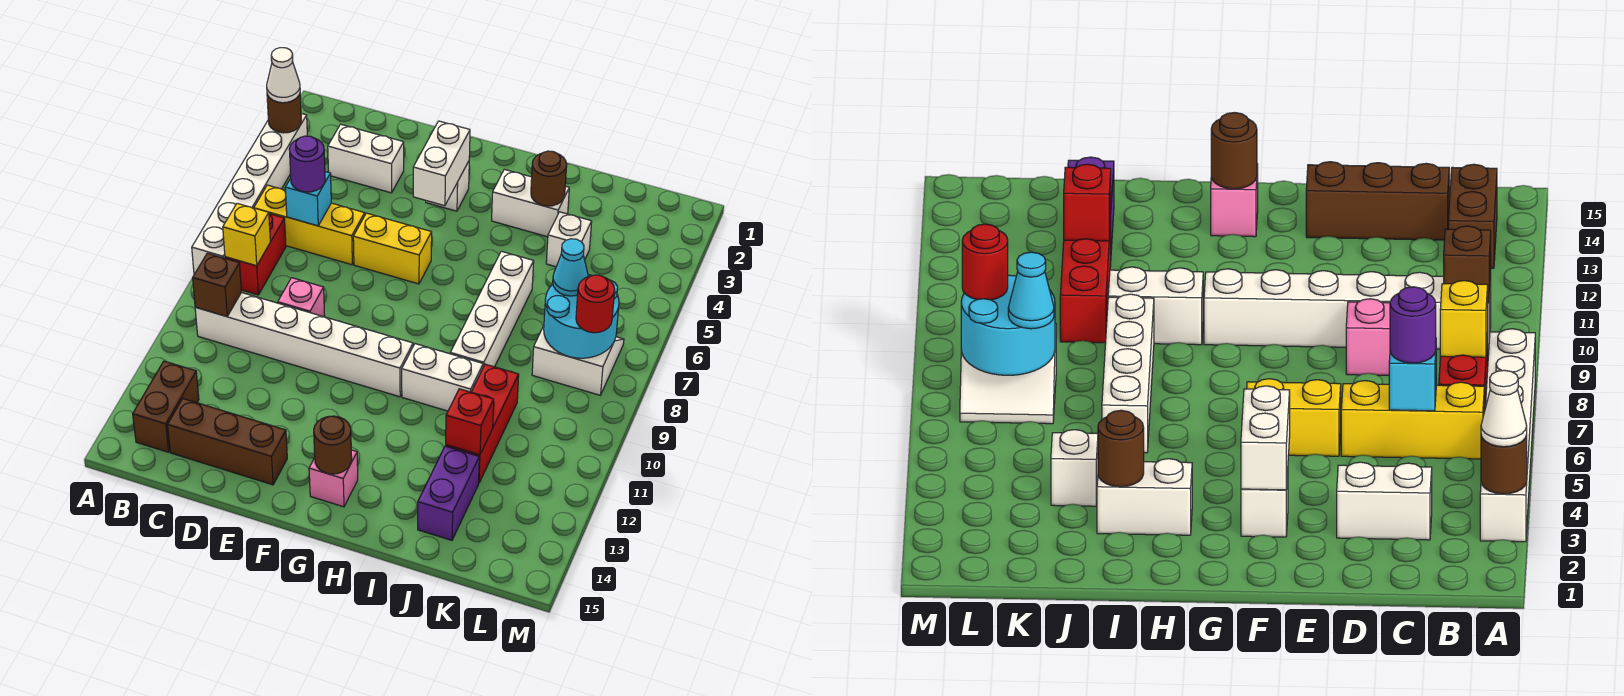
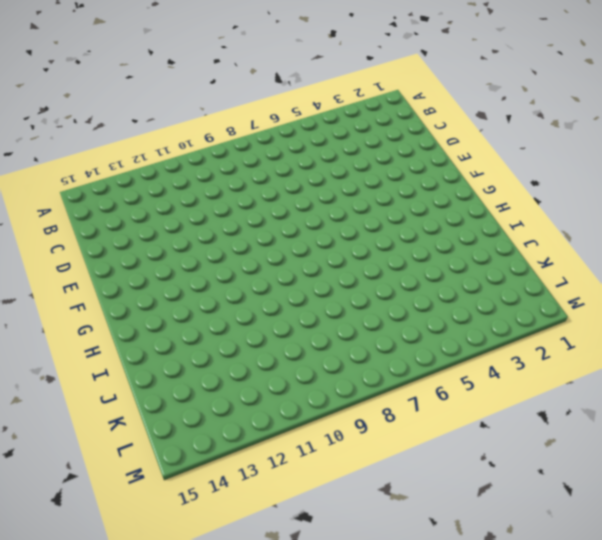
none -> white 1x6 brick [192,113,307,274]
none -> yellow 1x3 brick [254,185,365,265]
none -> red 1x2 brick [225,214,286,295]
none -> white 1x6 brick [195,293,413,397]

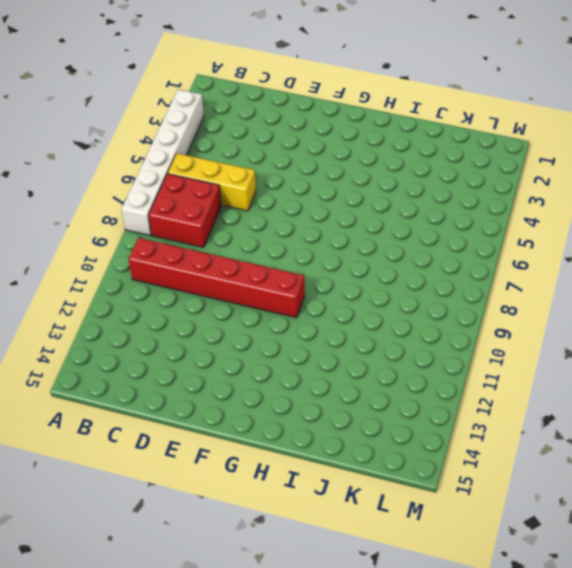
red 2x2 brick [149,174,221,248] -> red 1x2 brick [225,214,286,295]
red 1x6 brick [128,238,305,318] -> white 1x6 brick [195,293,413,397]
none -> brown 1x2 brick [133,361,199,452]
none -> white 1x2 brick [328,124,404,193]
none -> brown 1x3 brick [168,399,287,485]
none -> pink 1x1 brick [278,278,325,317]

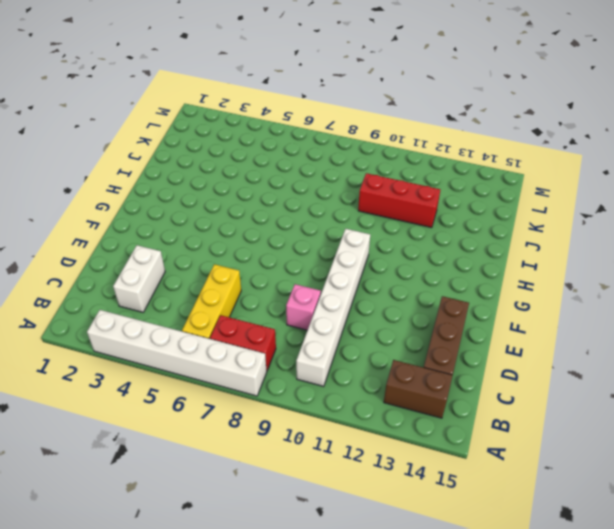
none -> yellow 1x2 brick [353,213,432,284]
none -> white 1x1 brick [426,161,469,211]
none -> pink 1x1 brick [309,450,358,507]
none -> white 1x2 brick [492,169,569,237]

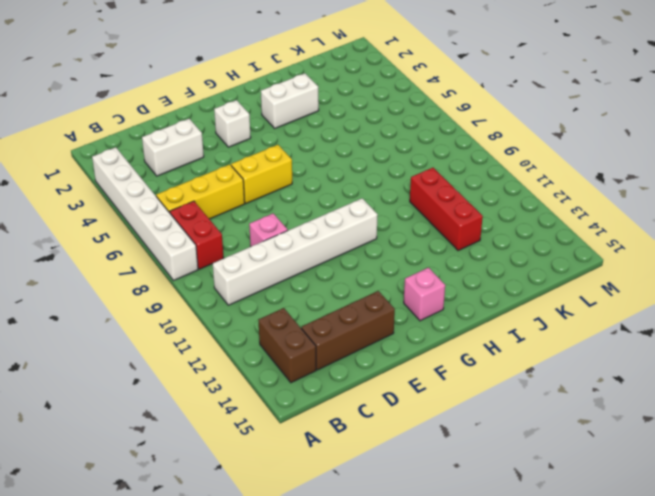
none -> white 1x2 brick [402,344,483,411]
none -> white 1x4 brick [450,251,534,367]
none -> white 1x1 brick [546,212,592,267]
none -> purple 1x2 brick [418,446,479,540]

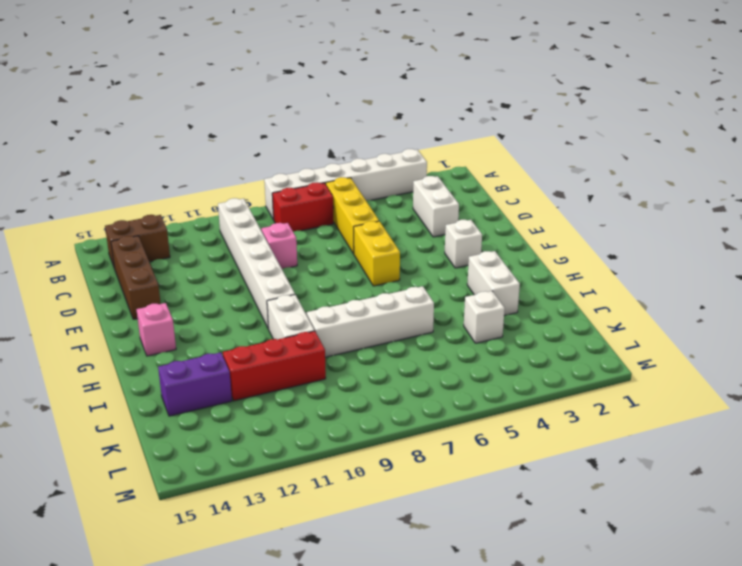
none -> white 2x2 slope [532,326,624,395]
none -> brown 1x1 round brick [267,94,301,133]
none -> yellow 1x1 brick [223,203,270,266]
none -> brown 1x1 brick [193,253,241,317]

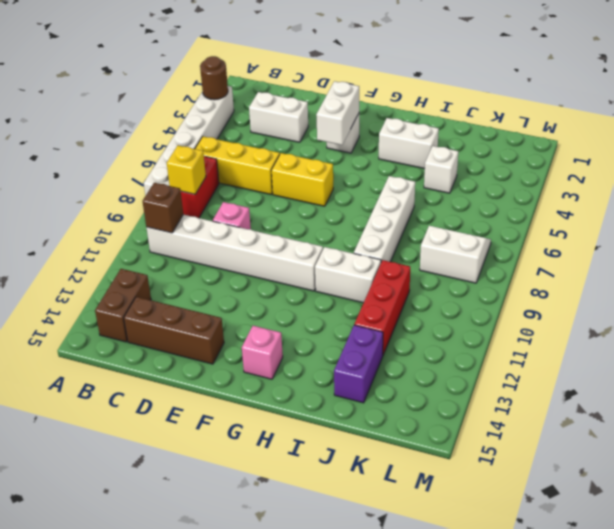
none -> cyan 1x1 brick [285,172,331,226]
none -> brown 1x1 round brick [314,416,352,474]
none -> brown 1x1 round brick [531,151,567,206]
none -> red 1x1 brick [446,389,494,455]

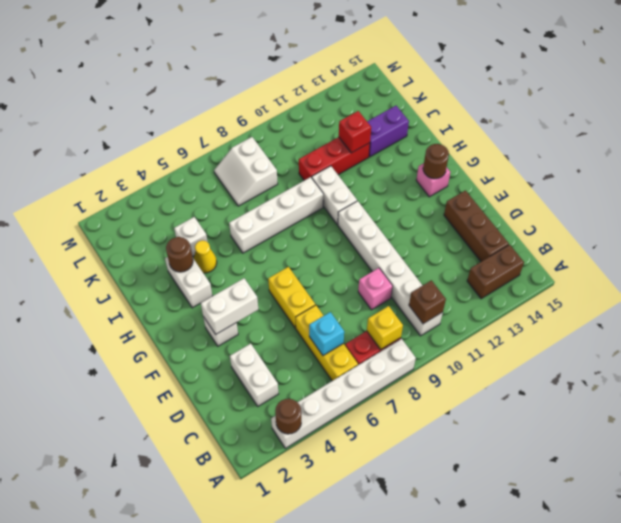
yellow 1x1 cone [194,240,217,273] -> none
none -> cyan 2x2 round brick [544,275,619,358]
none -> white 1x1 cone [267,48,300,103]
none -> purple 1x1 round brick [289,136,325,192]
none -> cyan 1x1 cone [553,239,588,296]

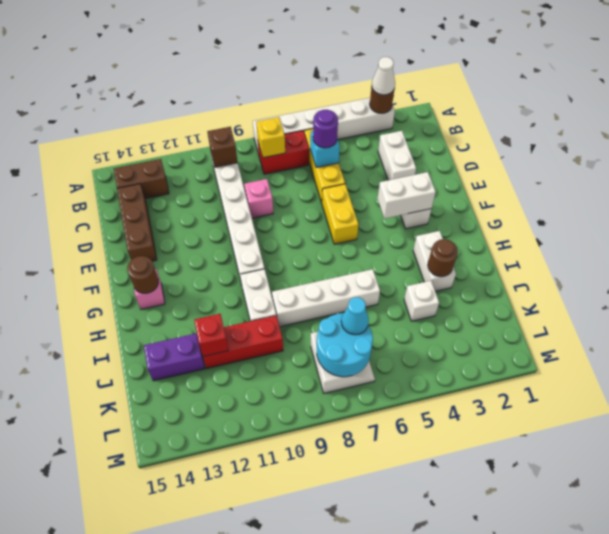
none -> red 1x1 round brick [576,275,615,333]

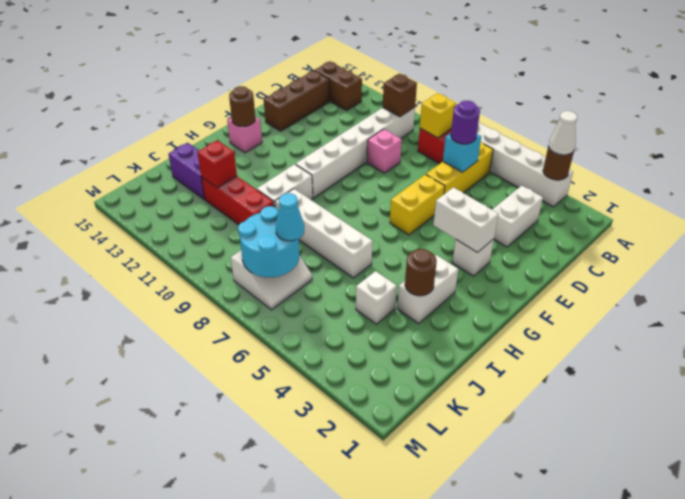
none -> red 1x1 round brick [576,275,615,333]

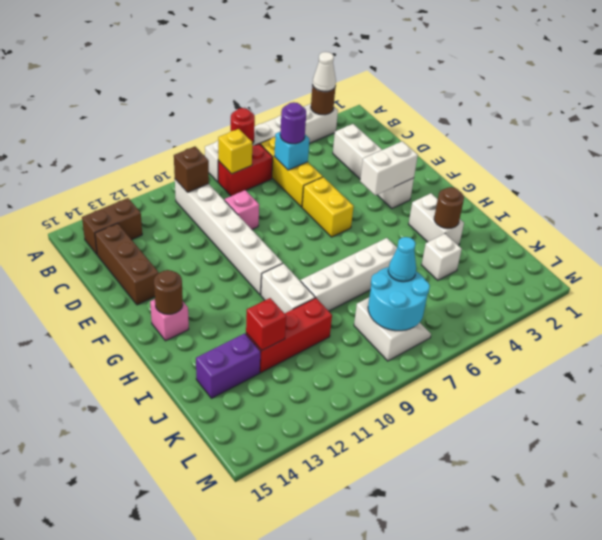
red 1x1 round brick [231,108,255,144] -> red 1x1 round brick moved to [576,275,615,333]

